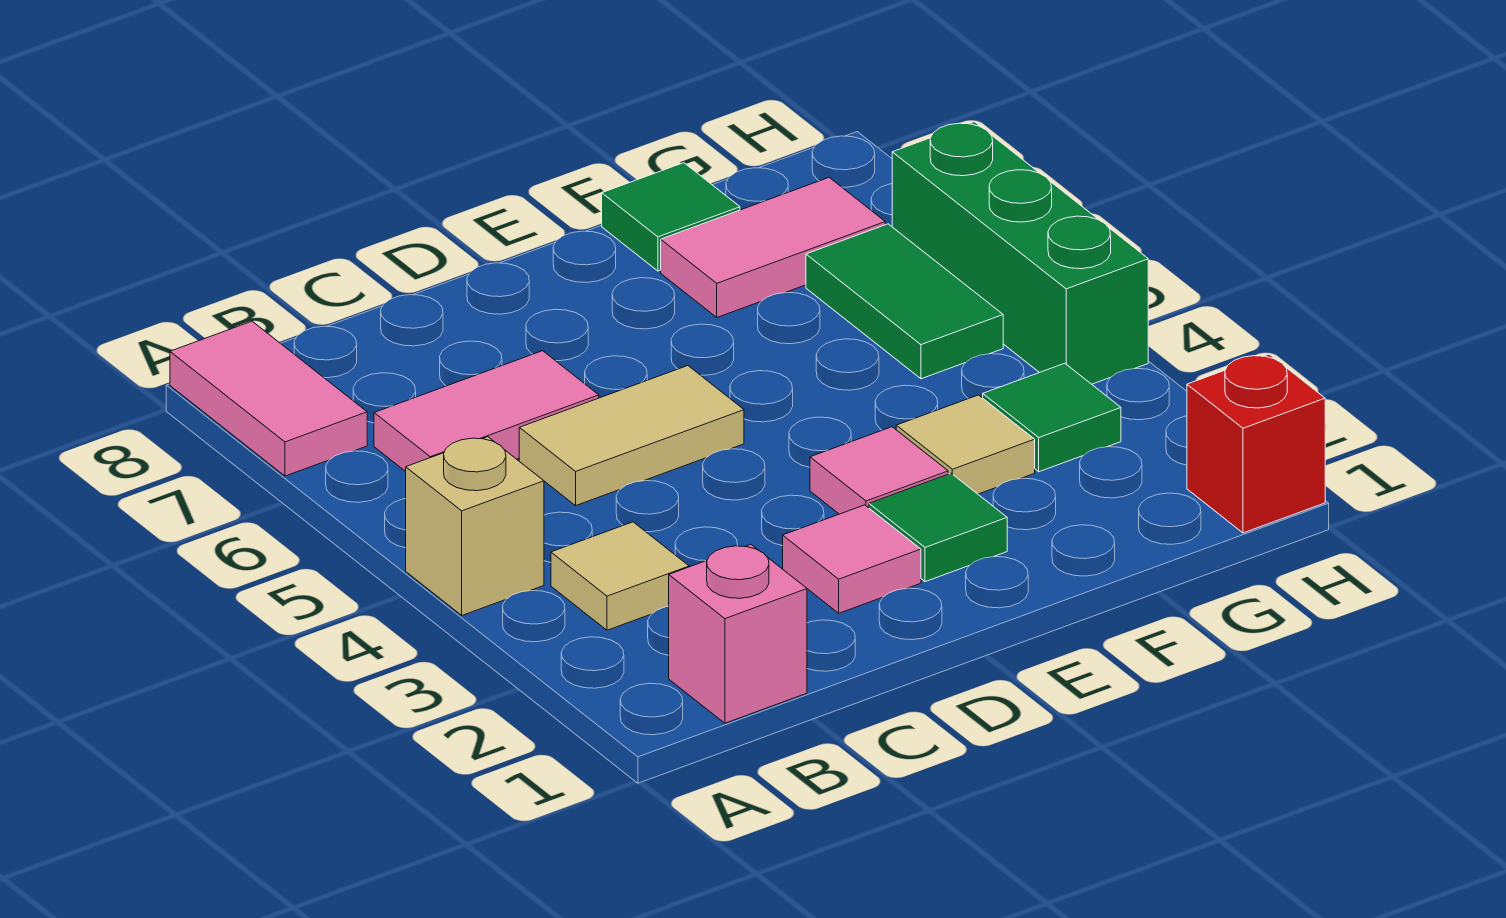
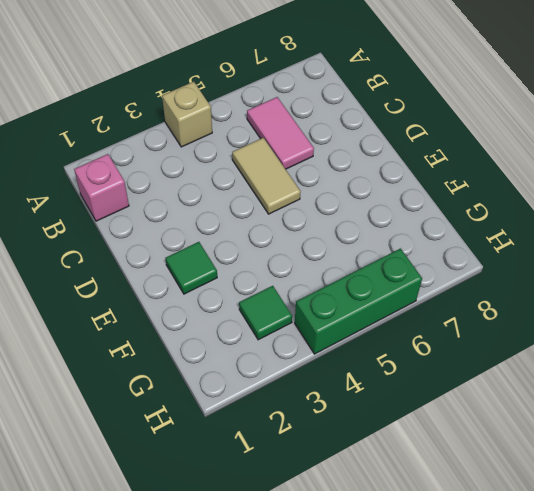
none -> pink 1x2 tile [170,321,367,476]
none -> tan 1x1 tile [551,522,689,630]
none -> pink 1x1 tile [783,505,921,613]

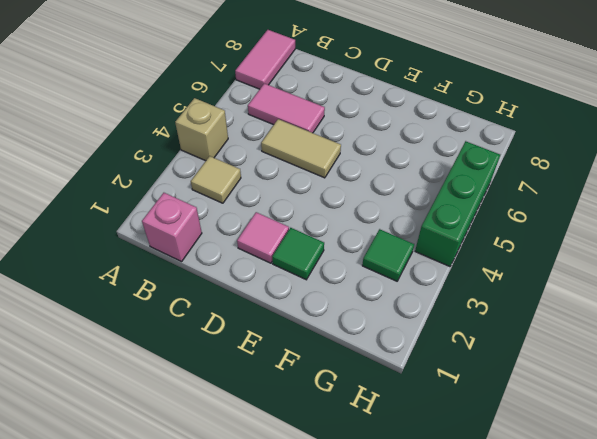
none -> pink 1x1 tile [810,427,948,514]
none -> tan 1x1 tile [896,395,1035,494]
none -> pink 1x2 tile [661,178,885,317]

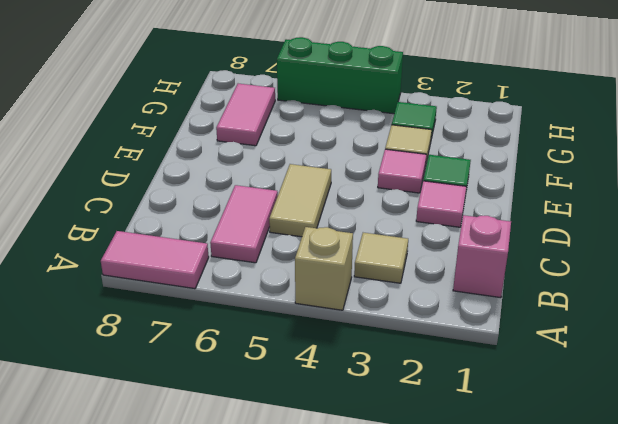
none -> green 1x1 tile [602,163,740,271]
none -> green 1x2 tile [806,224,1003,379]
none -> red 1x1 brick [1187,354,1325,533]

